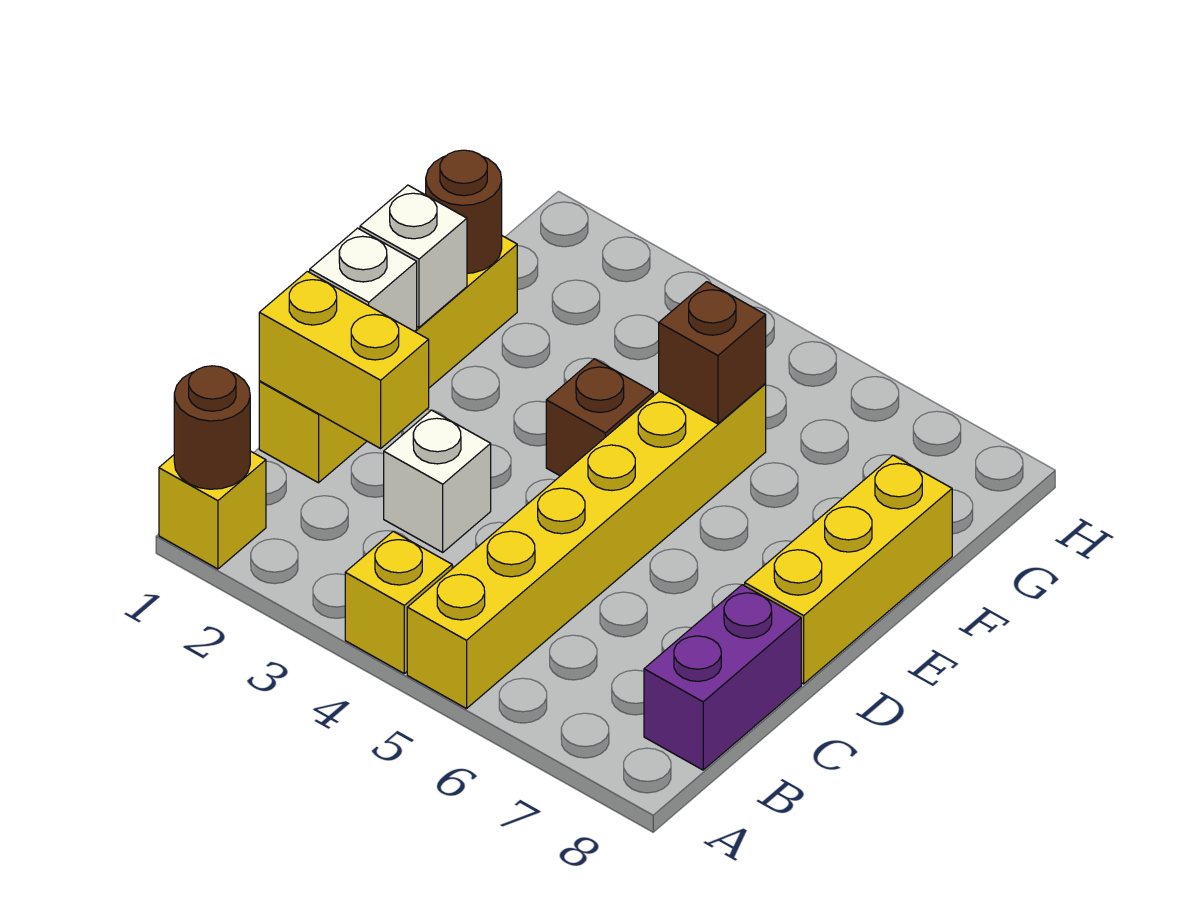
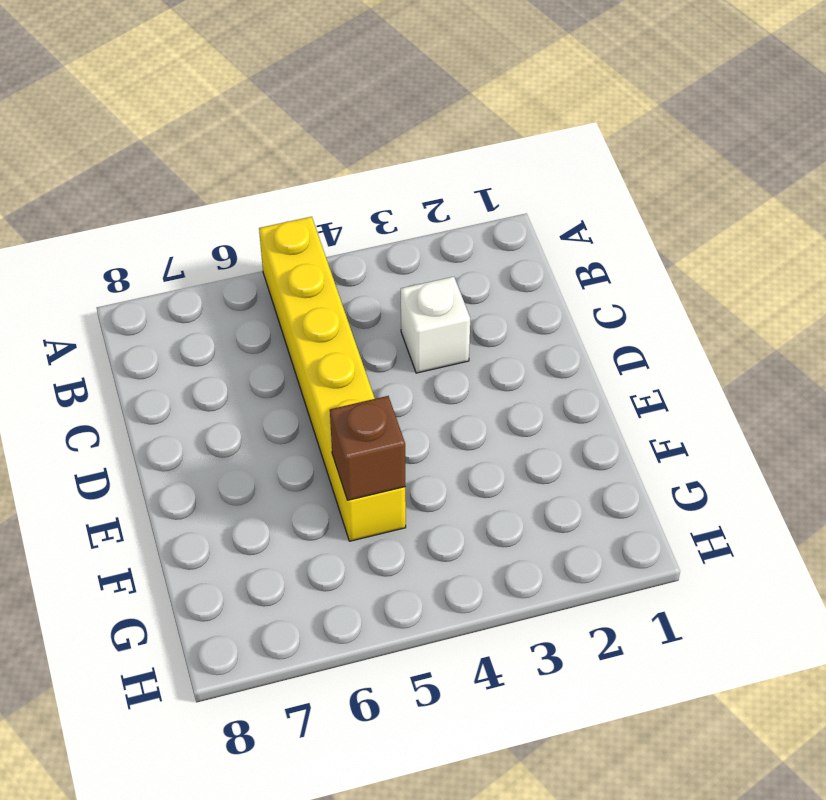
none -> yellow 1x1 brick [159,451,266,569]
none -> yellow 1x1 brick [345,531,452,673]
none -> purple 1x2 brick [644,585,801,770]

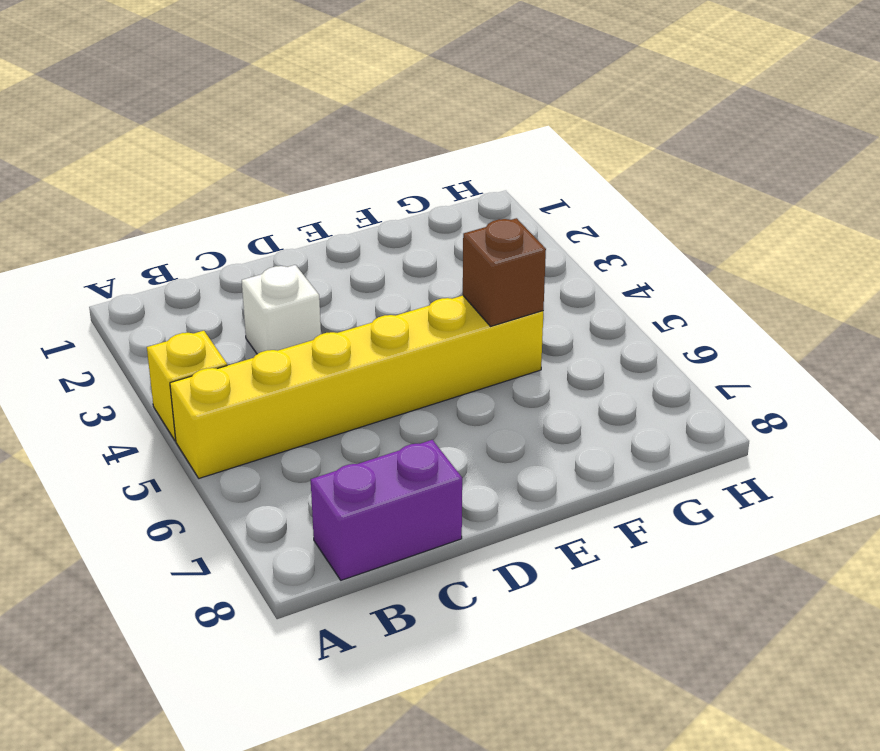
none -> yellow 1x1 brick [159,451,266,569]
none -> yellow 1x4 brick [259,236,517,483]
none -> yellow 1x3 brick [745,455,952,684]

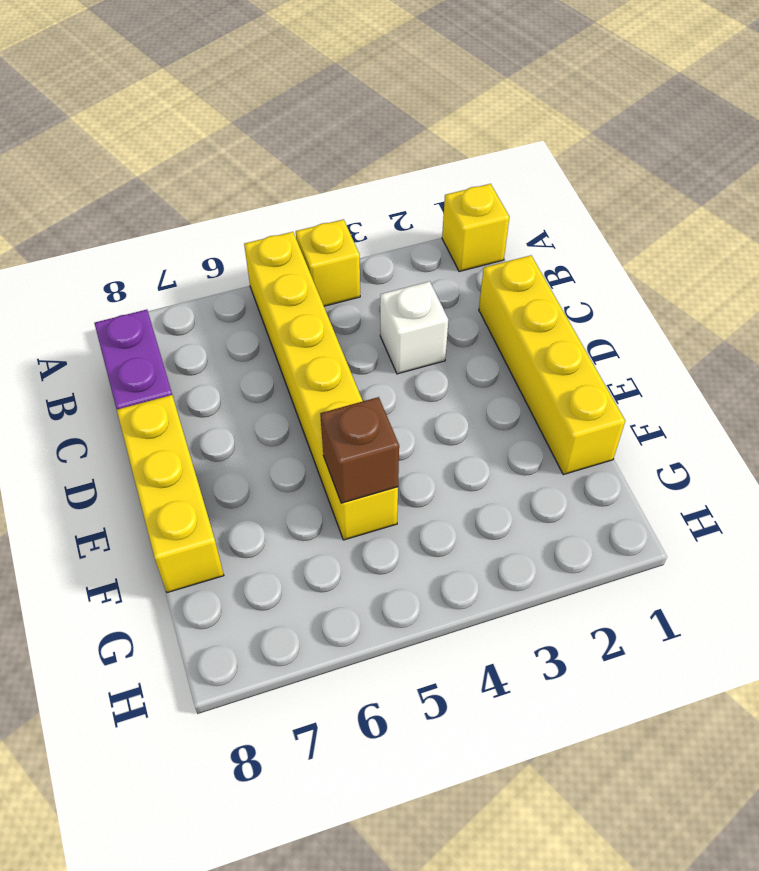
none -> brown 1x1 brick [546,359,653,476]
none -> brown 1x1 round brick [174,366,250,489]
none -> yellow 1x2 brick [259,271,429,449]

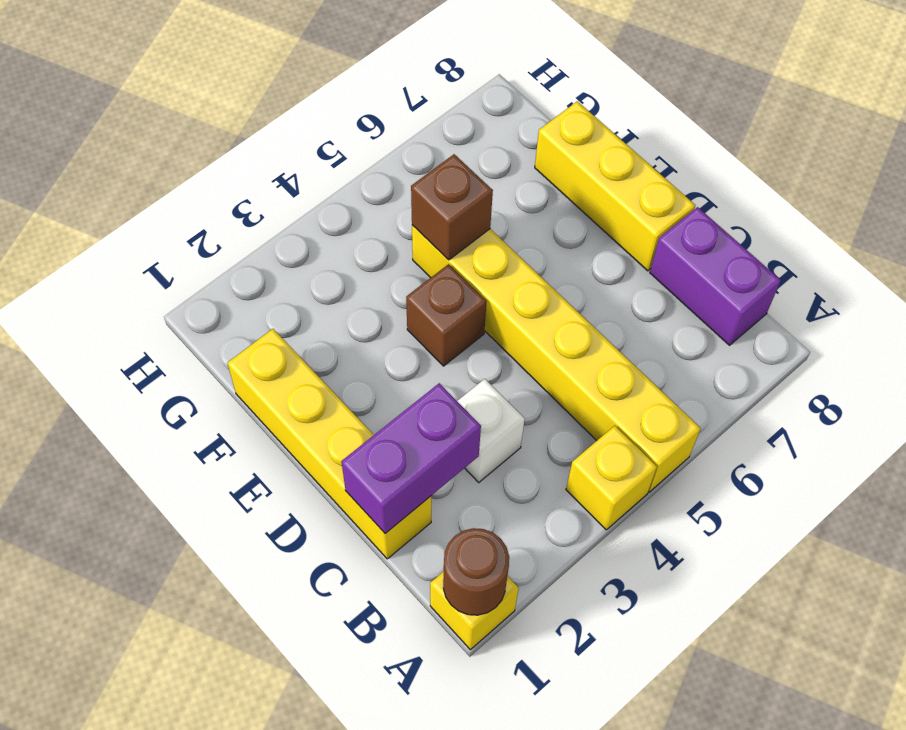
purple 1x2 brick [341,383,481,533] -> yellow 1x2 brick [259,271,429,449]
none -> white 1x1 brick [310,228,417,331]
none -> white 1x1 brick [360,185,467,327]
none -> brown 1x1 round brick [426,150,502,273]

